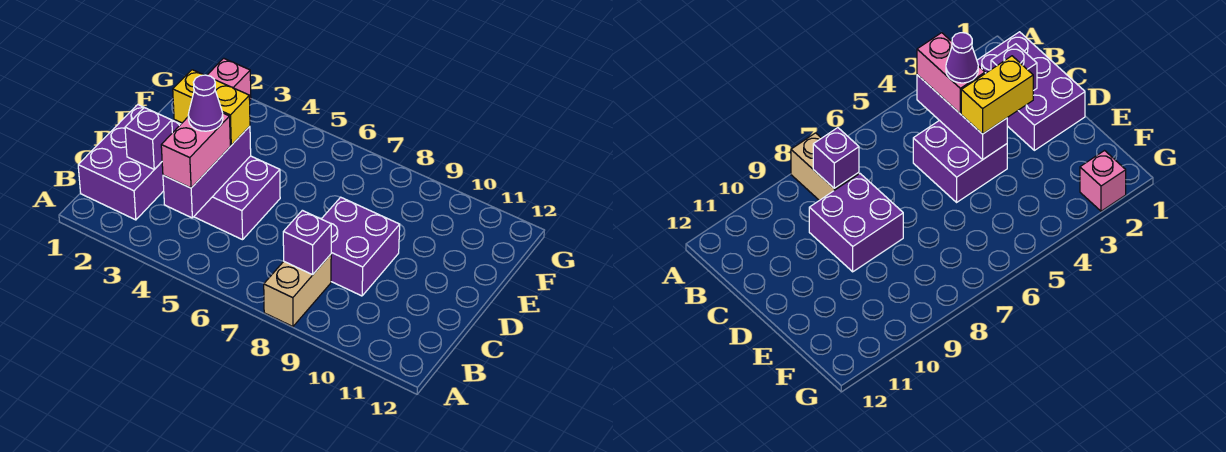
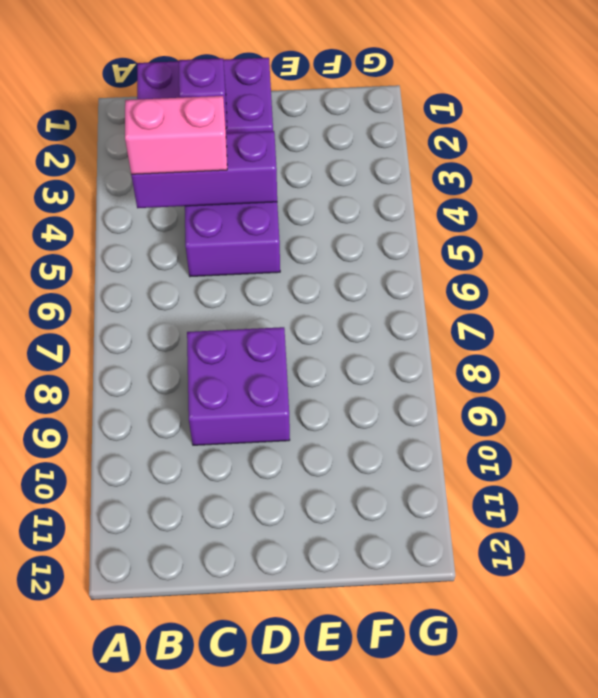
none -> tan 1x2 brick [264,254,331,327]
none -> pink 1x1 brick [207,58,251,100]

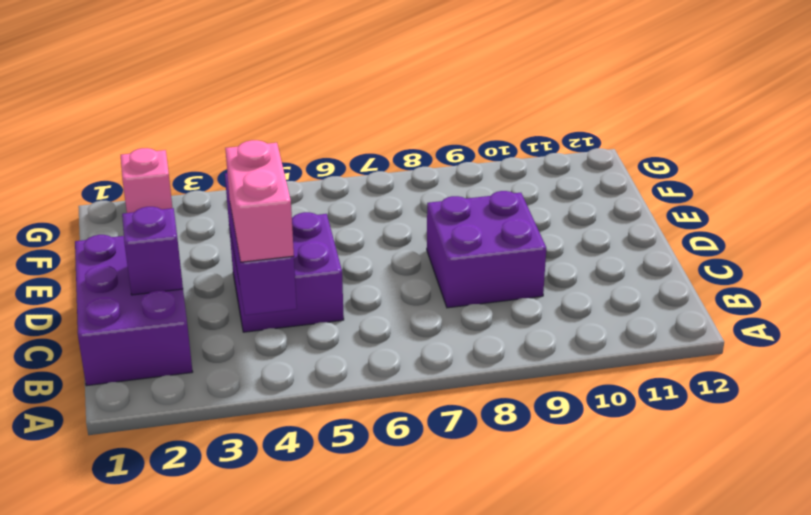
none -> tan 1x2 brick [264,254,331,327]
none -> purple 1x1 brick [283,210,331,275]

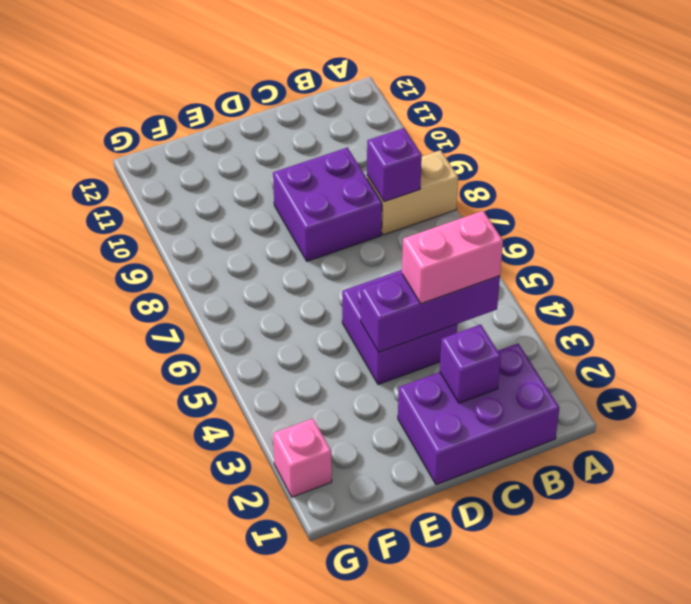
none -> yellow 1x2 brick [173,70,250,145]
none -> purple 1x1 cone [188,75,223,131]

